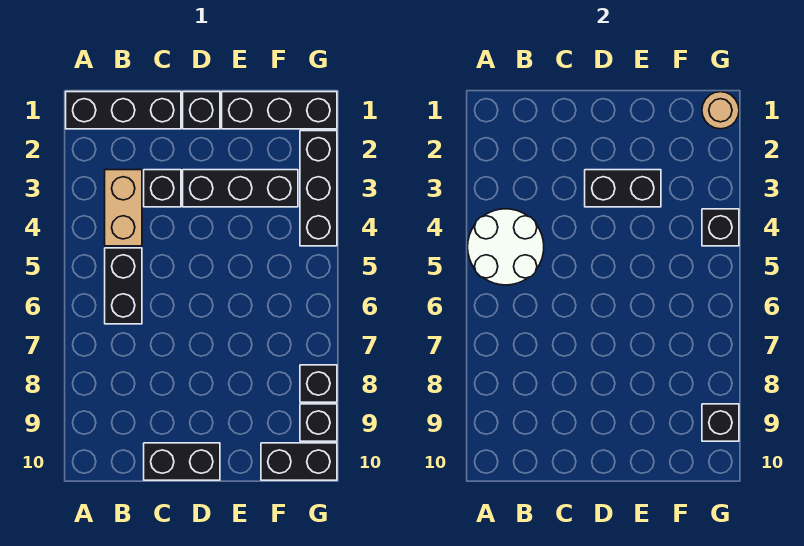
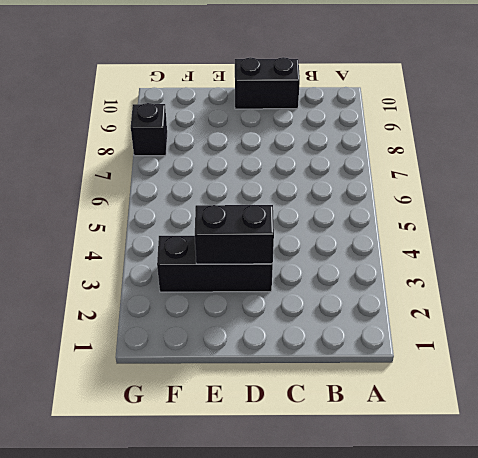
none -> black 1x3 brick [66,92,181,129]
none -> tan 1x2 brick [105,170,142,246]
none -> black 1x2 brick [105,248,142,324]

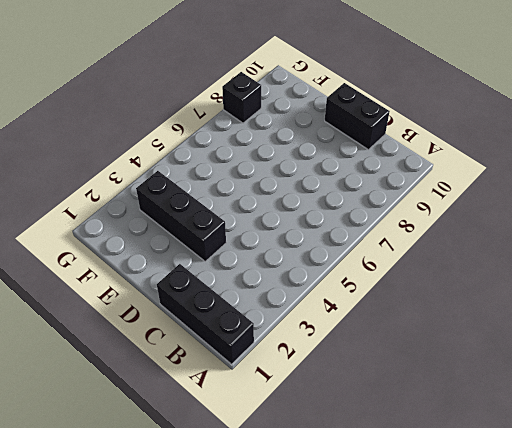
none -> tan 1x2 brick [105,170,142,246]
none -> black 1x2 brick [105,248,142,324]
none -> black 1x1 brick [144,170,181,207]

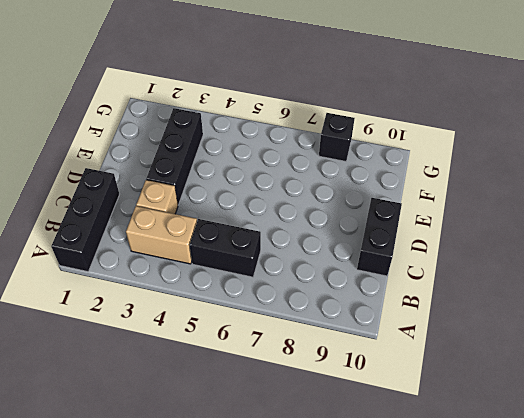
tan 1x1 brick [136,180,178,214] -> black 1x1 brick [144,170,181,207]
none -> black 1x1 brick [183,92,220,129]
none -> black 1x3 brick [222,92,337,129]
none -> black 1x2 brick [261,443,337,480]

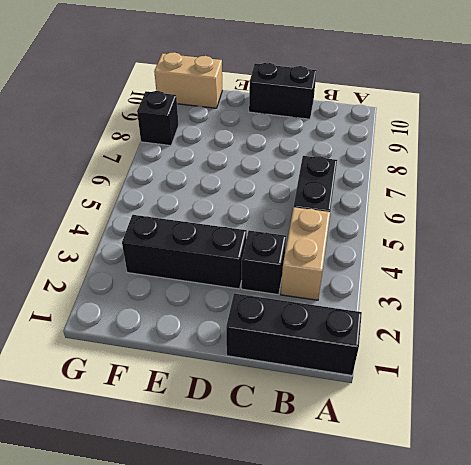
tan 1x2 brick [154,52,222,108] -> black 1x2 brick [261,443,337,480]
none -> black 1x1 brick [183,92,220,129]
none -> black 1x3 brick [222,92,337,129]
none -> black 1x3 brick [300,131,337,246]

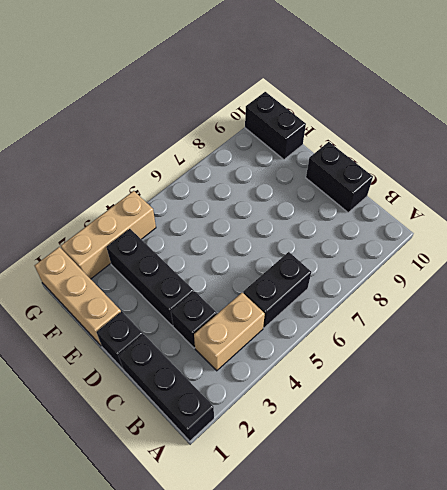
tan 1x3 brick [34,247,121,346] -> black 1x3 brick [222,92,337,129]
tan 1x3 brick [61,191,156,279] -> black 1x3 brick [300,131,337,246]
none -> black 1x1 brick [300,365,337,402]
none -> black 1x1 brick [300,404,337,441]
none -> white 2x2 round brick [468,209,544,285]

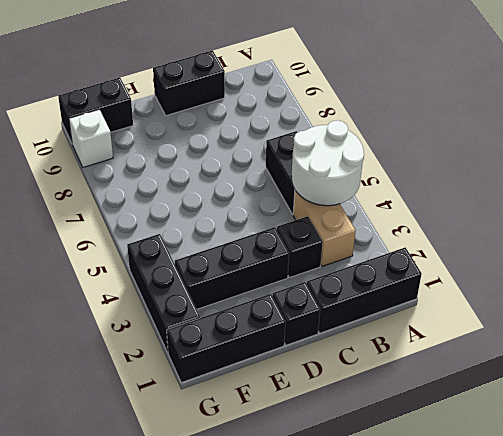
white 1x1 brick [69,109,113,167] -> black 1x1 brick [300,404,337,441]
none -> black 1x1 brick [300,365,337,402]
none -> black 1x2 brick [585,170,661,207]
none -> tan 1x1 round brick [702,92,739,129]

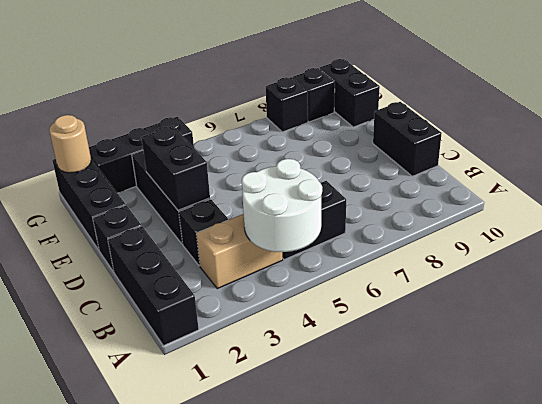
none -> black 1x1 brick [702,209,739,246]
none -> black 1x1 brick [702,404,739,441]

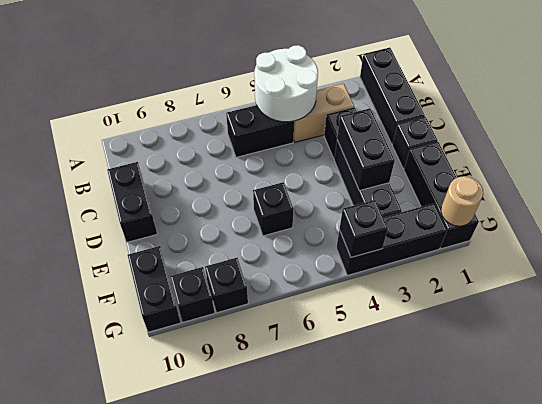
black 1x1 brick [253,182,293,236] -> black 1x1 brick moved to [702,404,739,441]

